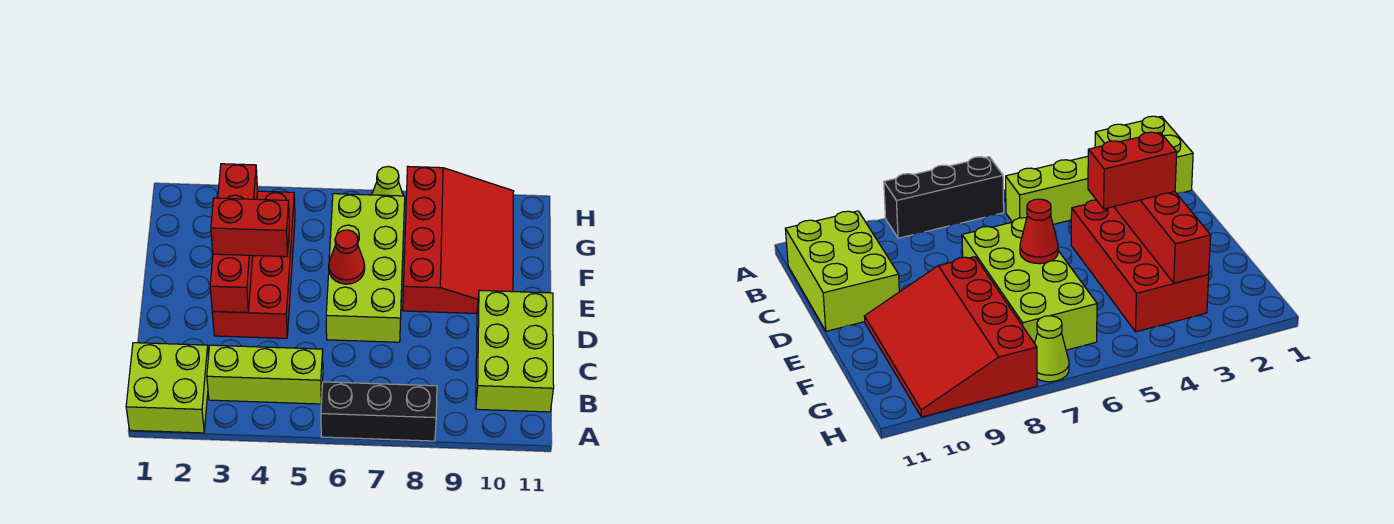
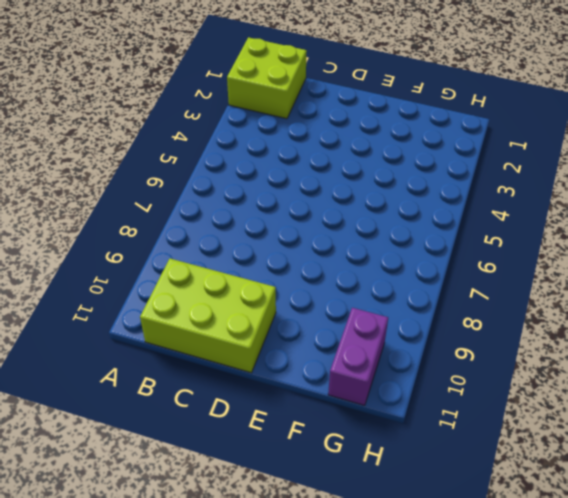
purple 1x2 brick [328,308,388,405] -> red 3x4 slope [403,167,514,313]
none -> black 1x3 brick [321,382,437,441]
none -> lime 1x3 brick [207,345,323,404]

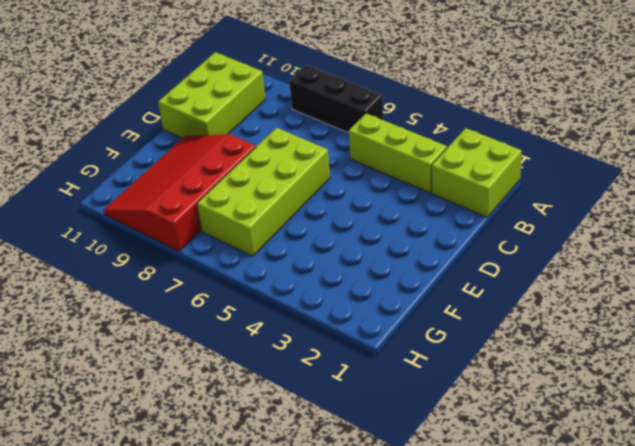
none -> red 2x4 brick [212,191,295,338]
none -> lime 1x1 cone [372,166,405,204]

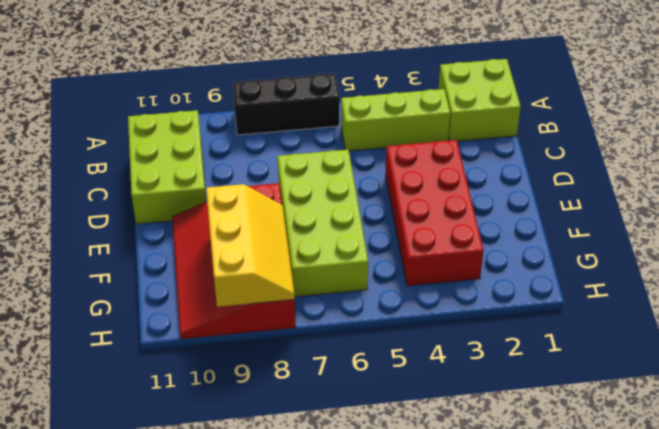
yellow 2x3 slope [206,184,295,307] -> none
none -> lime 1x1 cone [372,166,405,204]
none -> red 1x4 brick [210,164,258,313]

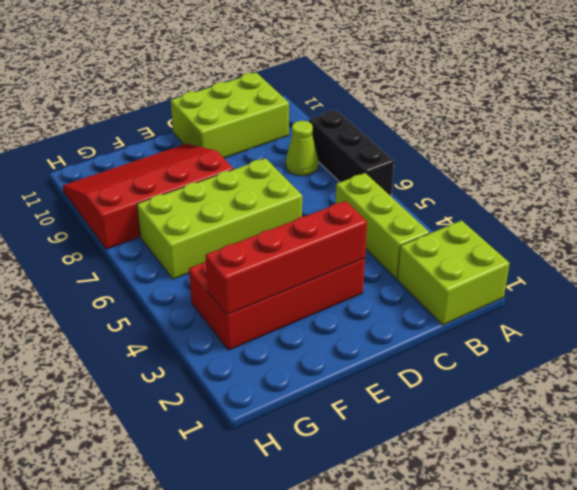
lime 1x1 cone [286,121,318,176] -> lime 1x1 cone moved to [372,166,405,204]
none -> red 1x1 cone [329,230,365,284]
none -> red 1x2 brick [211,198,289,257]

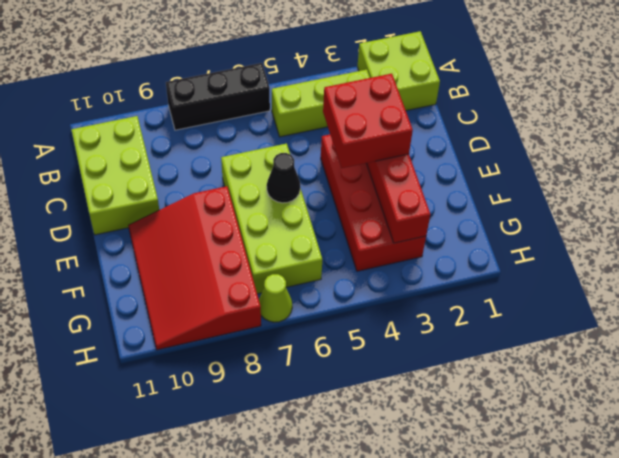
red 2x2 brick [323,74,413,168] -> red 1x2 brick [211,198,289,257]
black 1x1 cone [267,153,300,203] -> red 1x1 cone [329,230,365,284]

